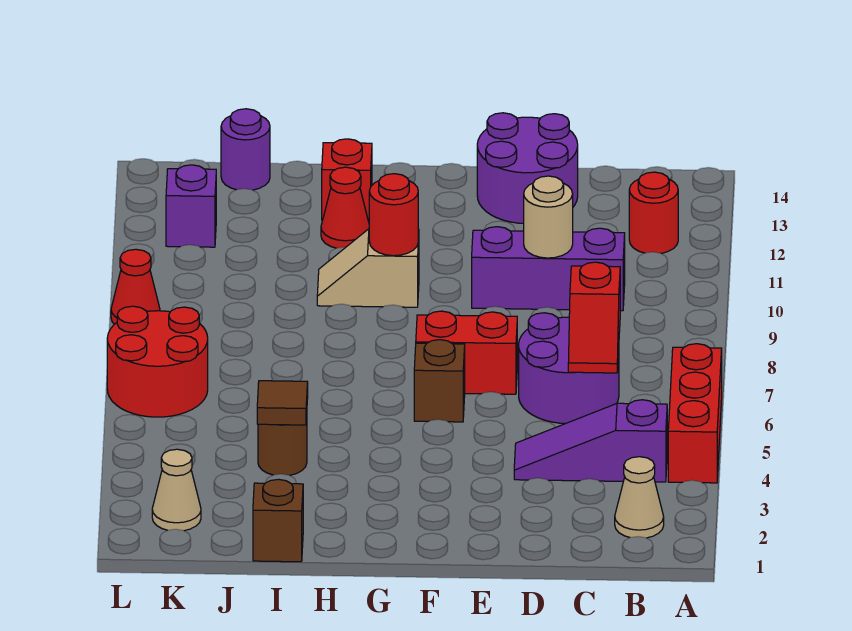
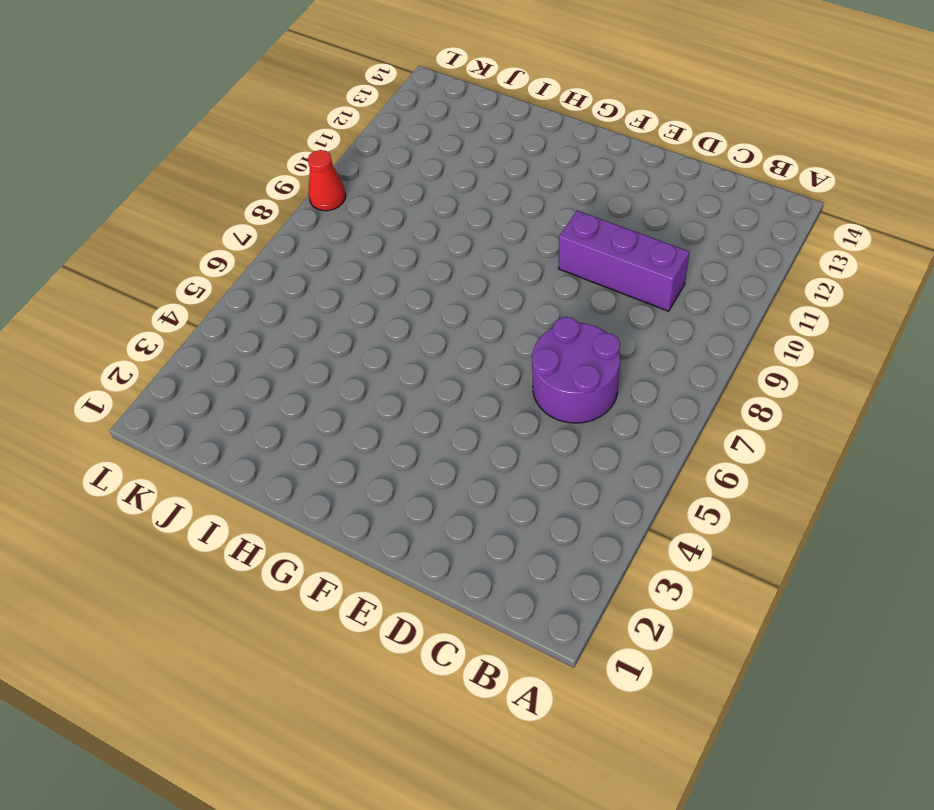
none -> red 1x3 brick [668,344,722,483]
none -> tan 1x1 cone [615,457,664,538]
none -> purple 1x3 slope [514,400,667,482]

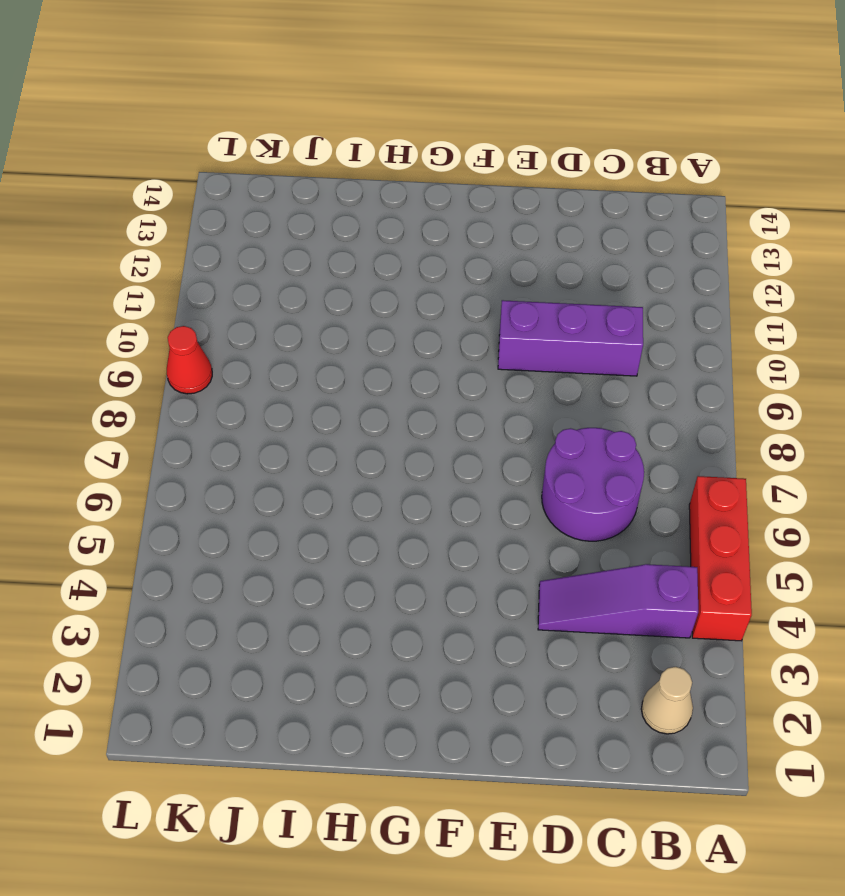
none -> red 1x1 round brick [629,172,678,253]
none -> purple 2x2 round brick [477,113,578,224]
none -> red 1x2 brick [416,311,517,394]

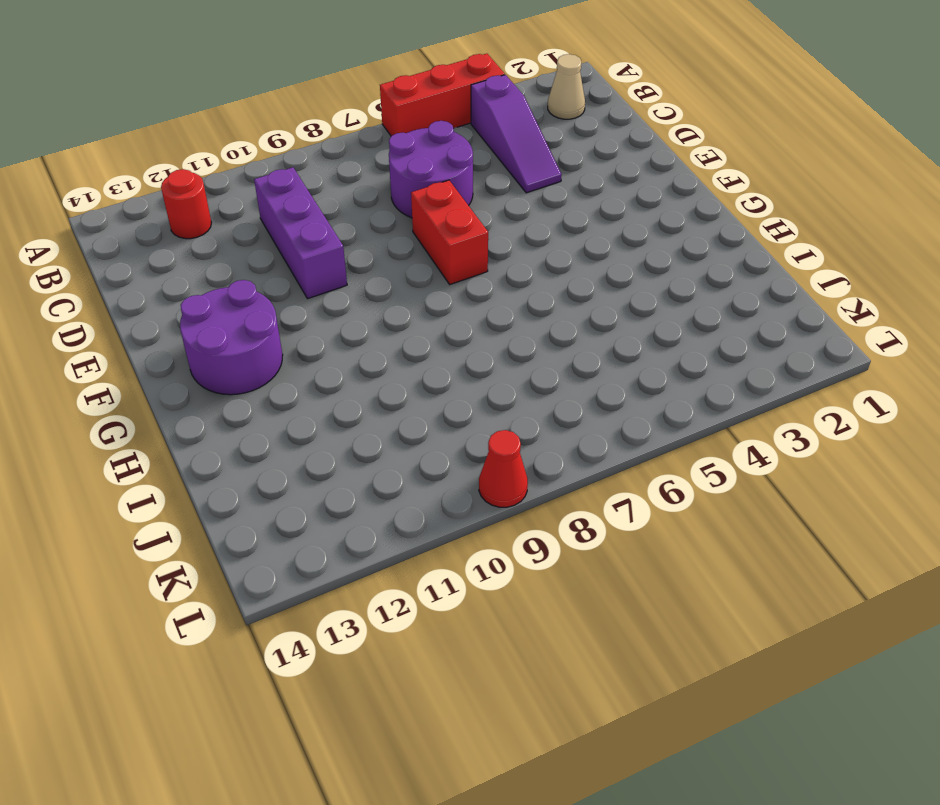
purple 2x2 round brick [180,280,283,395] -> purple 2x2 round brick moved to [477,113,578,224]
none -> brown 1x1 brick [414,340,465,422]
none -> tan 1x2 slope [317,229,419,307]
none -> red 1x1 cone [321,167,369,248]

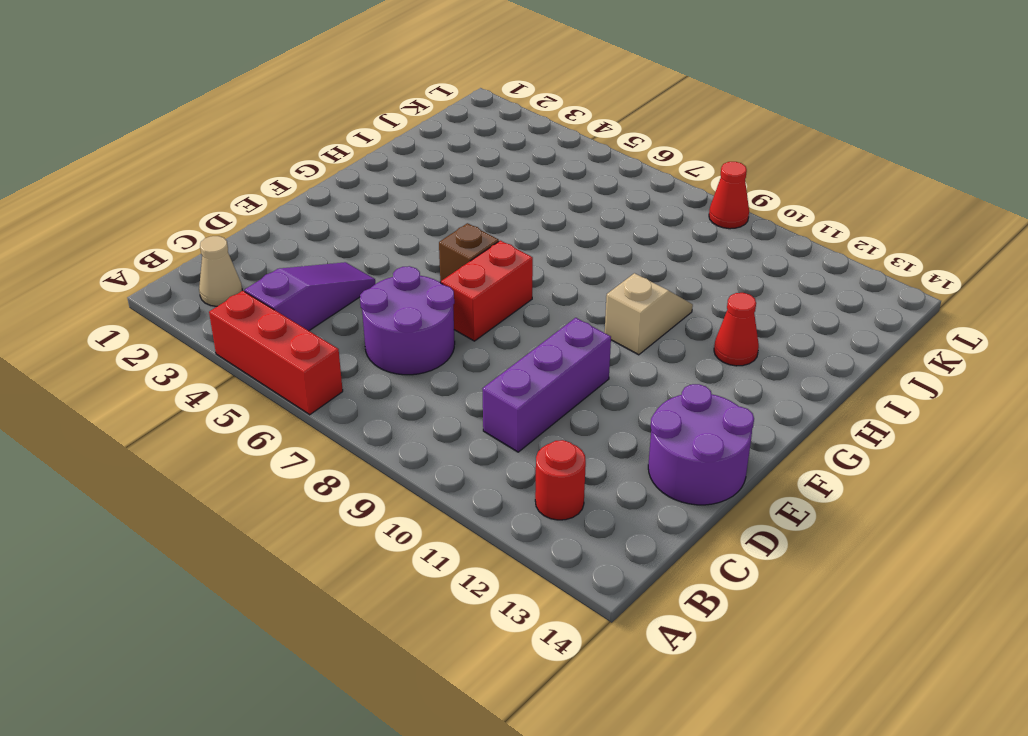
none -> red 1x1 brick [322,139,372,221]
none -> brown 1x1 brick [253,479,303,562]
none -> brown 1x1 round brick [258,418,307,475]

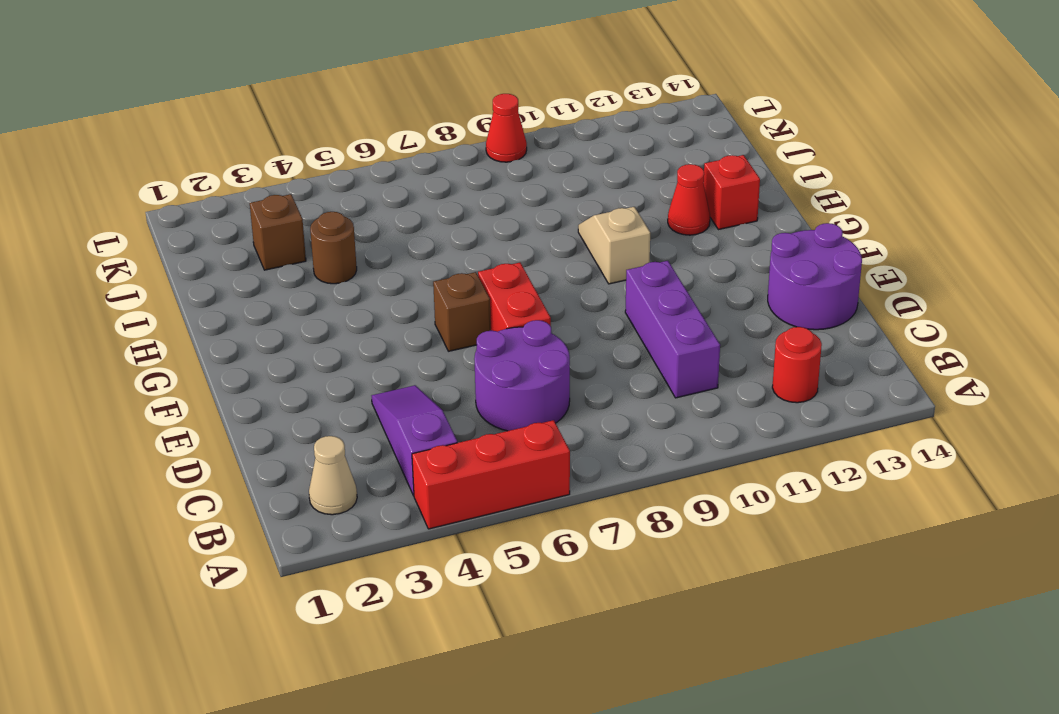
brown 1x1 brick [250,194,306,270] -> brown 1x1 brick moved to [253,479,303,562]
none -> purple 1x1 round brick [221,109,270,190]
none -> tan 1x1 cone [152,449,201,531]
none -> red 2x2 round brick [107,306,208,417]

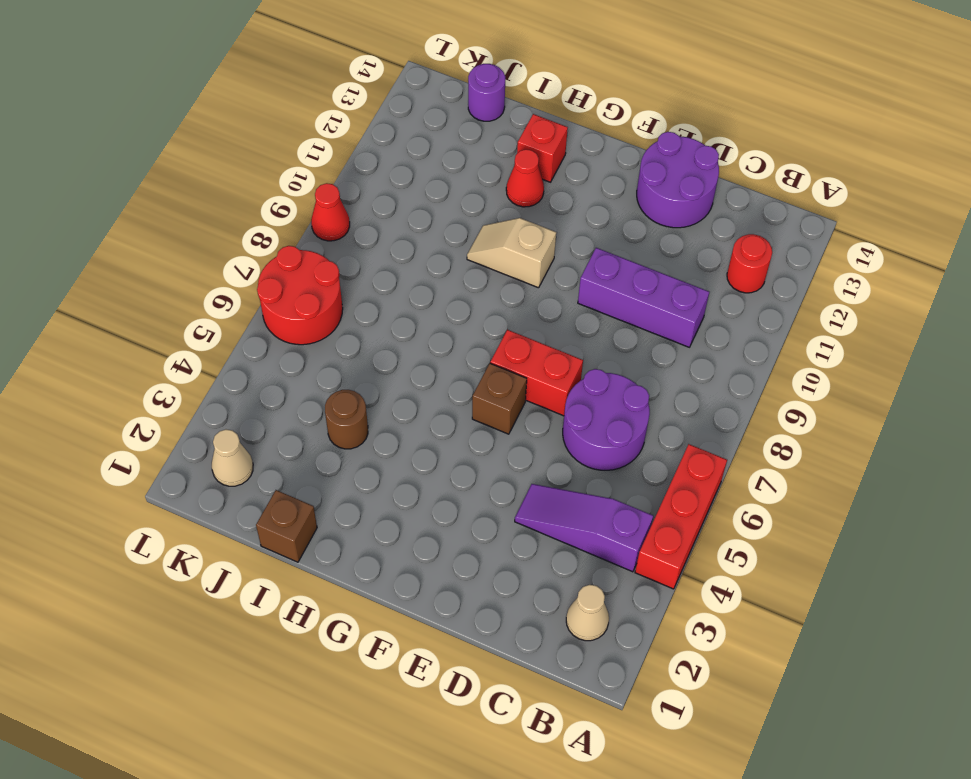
none -> purple 1x1 brick [166,165,216,247]
none -> red 1x2 slope [568,262,620,373]
none -> tan 1x1 round brick [524,176,573,258]

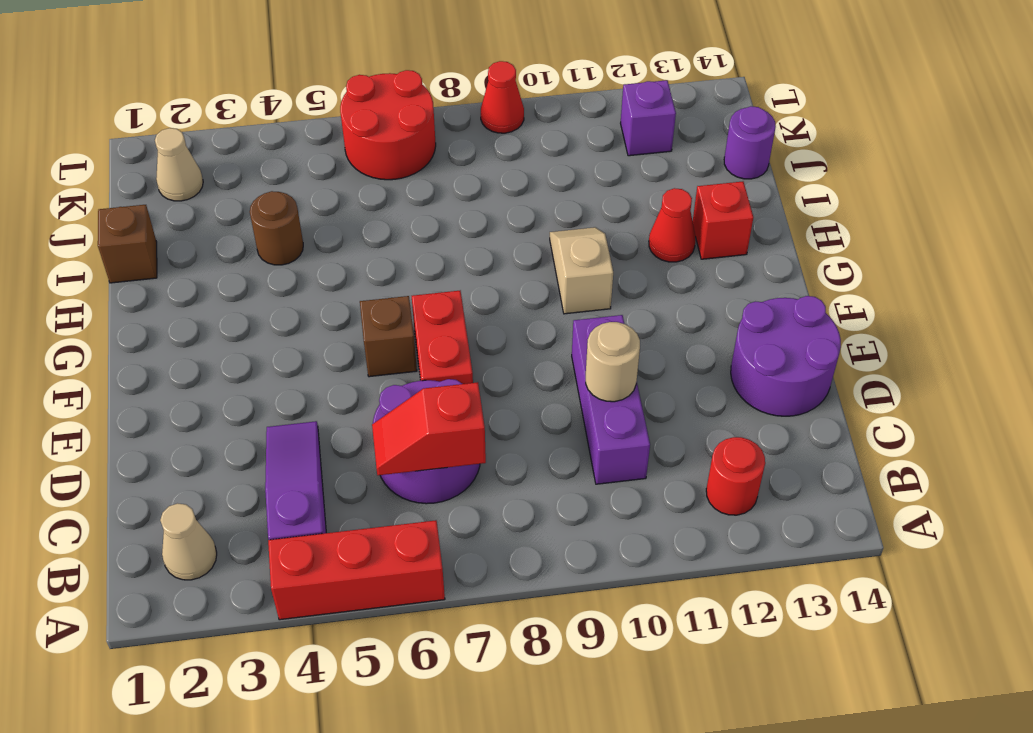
none -> red 1x1 round brick [369,174,418,256]
none -> brown 1x1 tile [257,381,308,425]

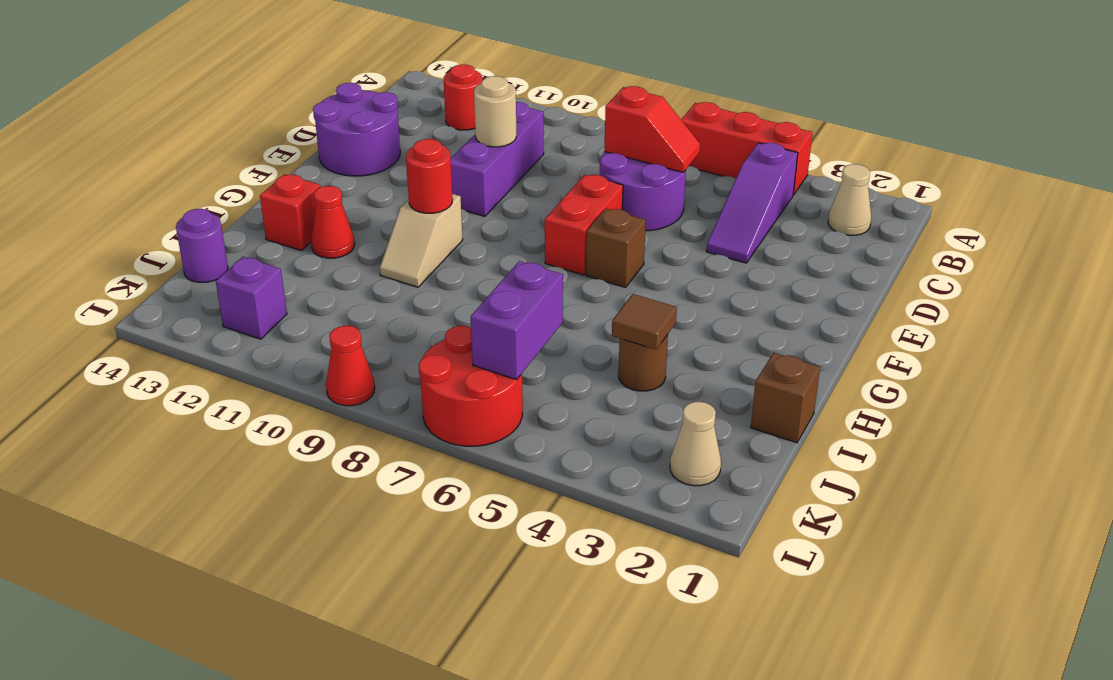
purple 1x2 brick [471,261,563,380] -> none

